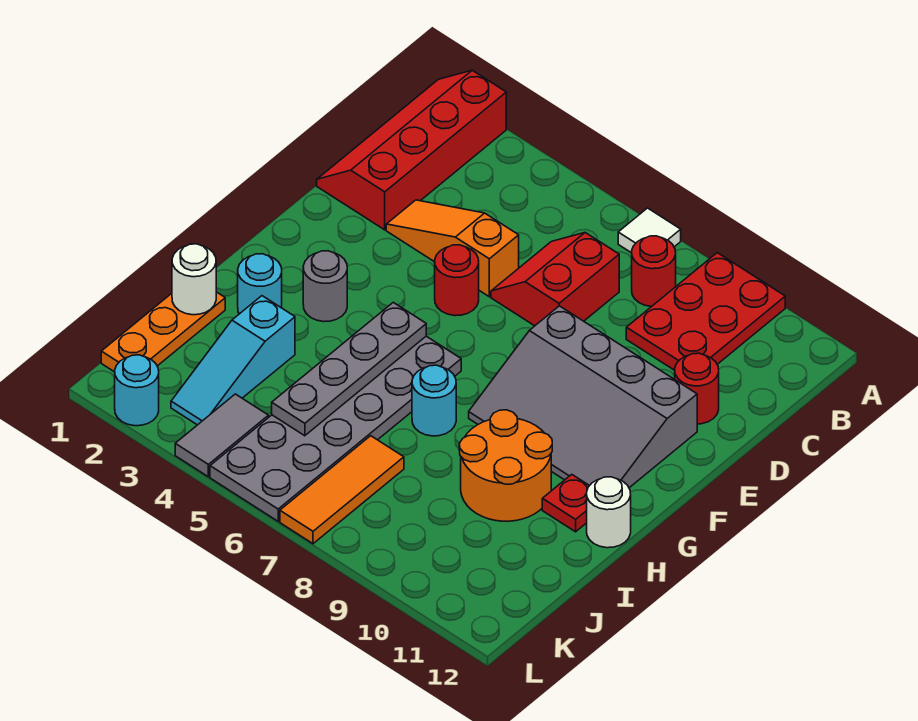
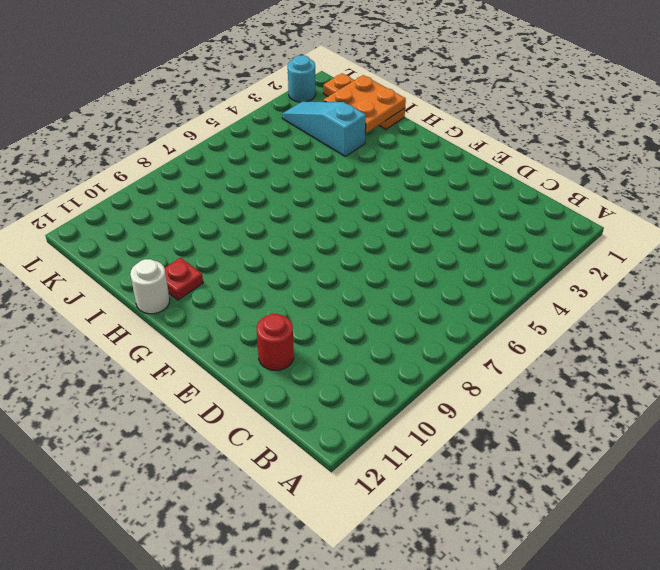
orange 2x2 plate [324,75,406,133] -> white 1x1 round brick [172,244,216,315]
none -> red 2x4 slope [317,70,506,230]
none -> white 1x1 tile [618,208,681,253]
none -> red 2x3 plate [626,253,785,370]

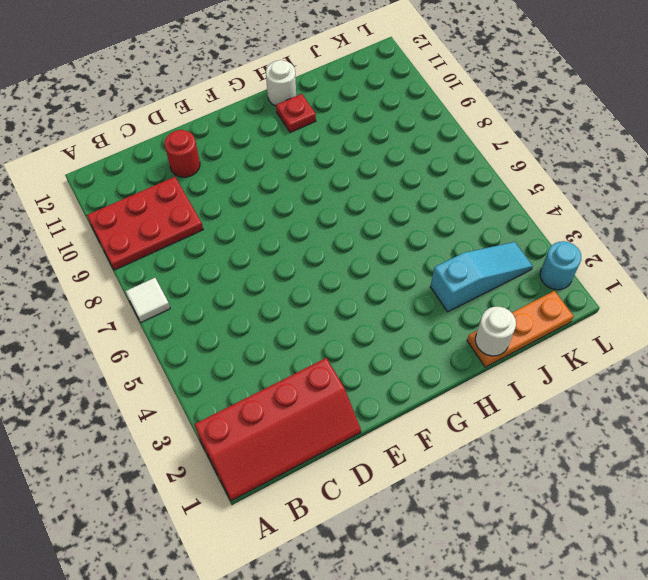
none -> red 1x1 round brick [632,236,676,307]
none -> red 2x2 slope [491,233,619,326]
none -> orange 1x3 slope [386,200,519,297]

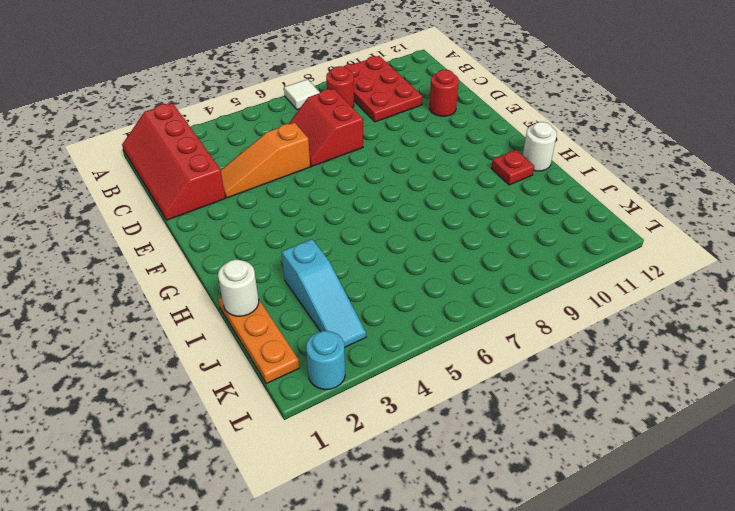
none -> red 1x1 round brick [435,245,479,316]
none -> grey 3x4 slope [469,306,697,488]
none -> grey 1x1 round brick [303,251,347,322]

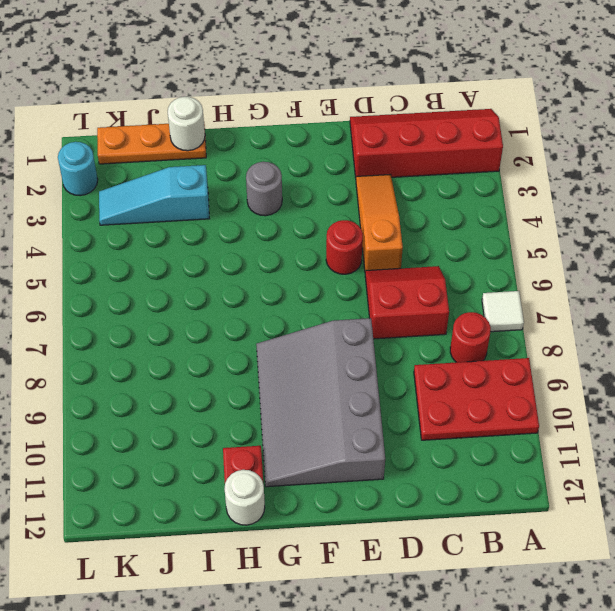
none -> red 1x1 round brick [675,353,719,424]
none -> grey 2x6 plate [210,336,461,521]
none -> cyan 1x1 round brick [238,254,282,314]

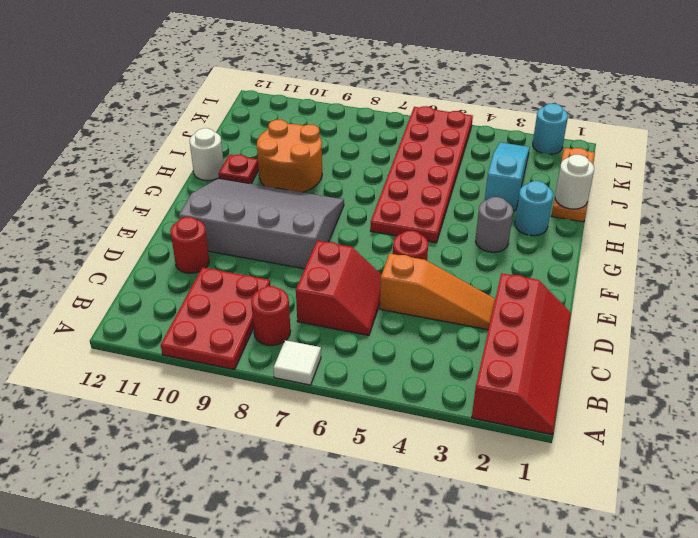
red 2x6 plate [370,106,473,243] -> grey 2x6 plate [210,336,461,521]
none -> cyan 1x1 round brick [412,365,456,436]
none -> orange 1x3 tile [280,436,404,544]
none -> grey 1x2 tile [175,394,269,477]

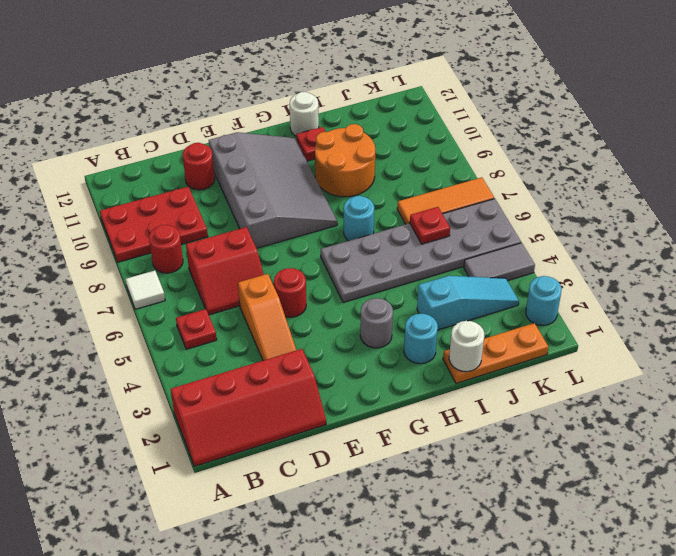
red 1x1 plate [176,309,217,349] -> none
red 1x1 plate [410,207,450,244] -> none
none -> grey 1x4 plate [272,302,426,436]

